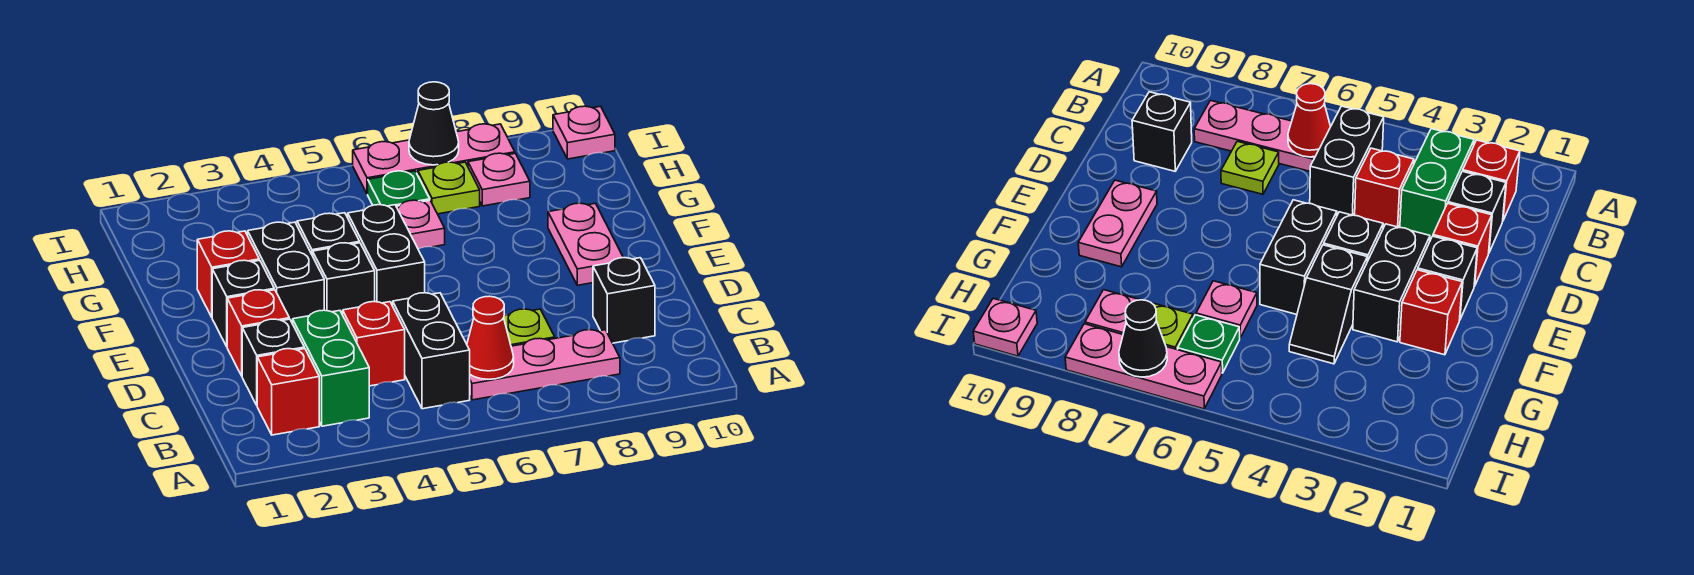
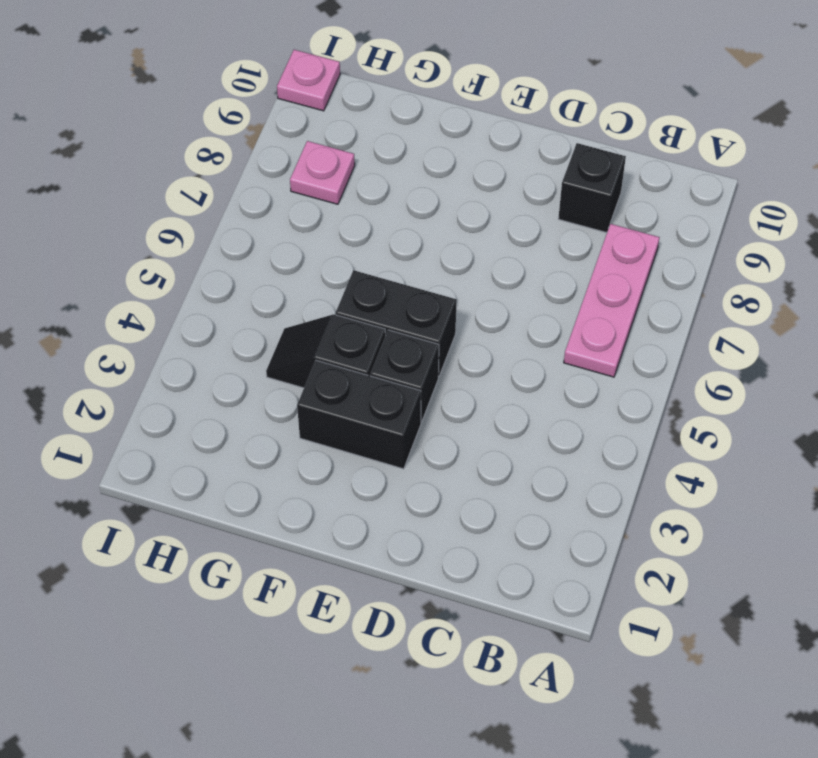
none -> red 1x1 brick [257,349,319,435]
none -> green 1x2 brick [293,310,369,426]
none -> black 1x2 brick [393,293,470,409]

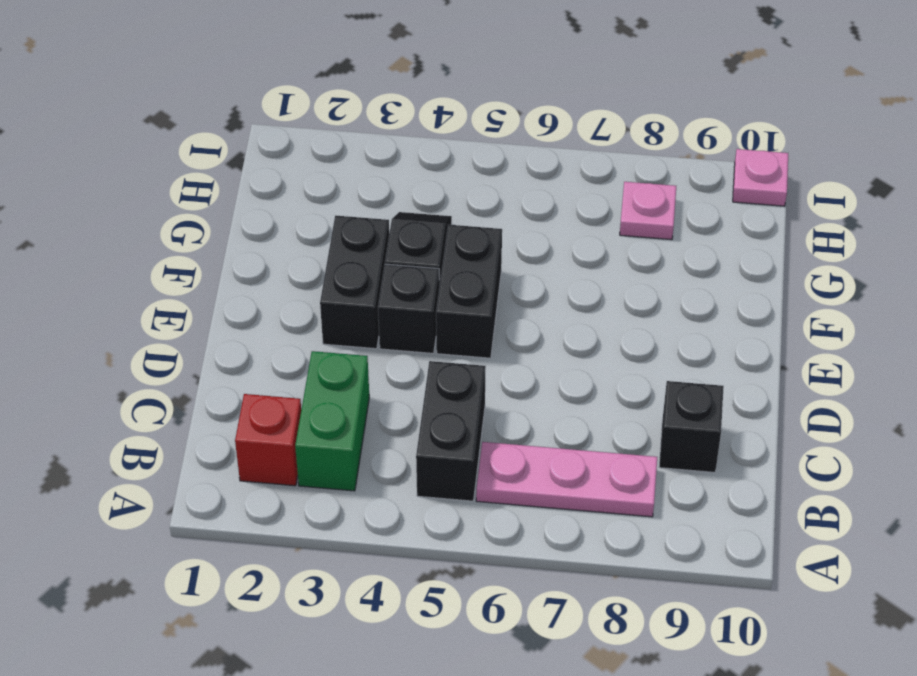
none -> black 1x1 brick [242,319,304,405]
none -> red 1x1 brick [343,302,405,386]
none -> lime 1x1 plate [504,309,555,346]

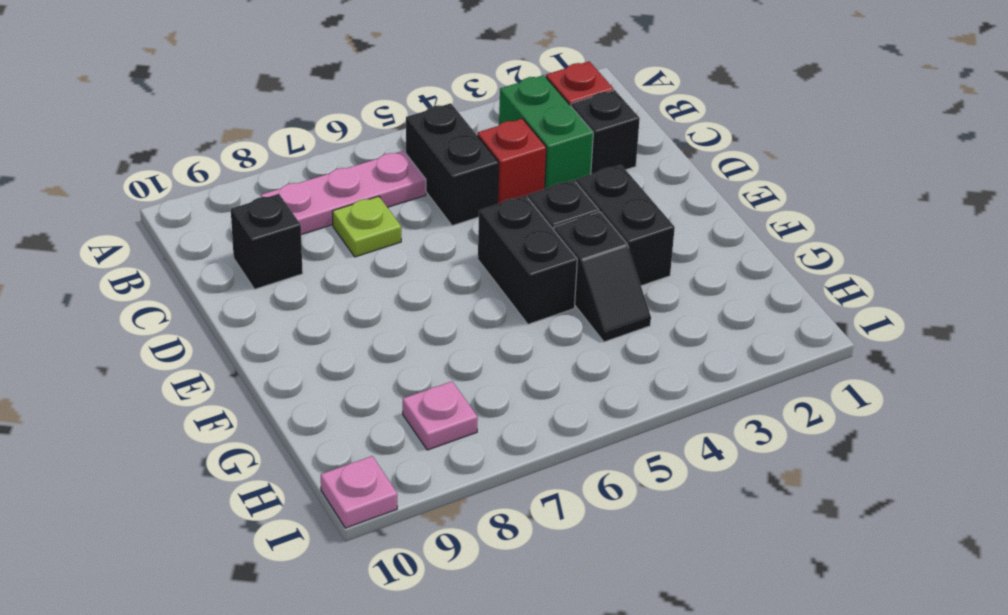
none -> red 1x1 brick [227,290,289,376]
none -> black 1x1 brick [212,260,274,346]
none -> pink 1x2 plate [548,203,623,285]

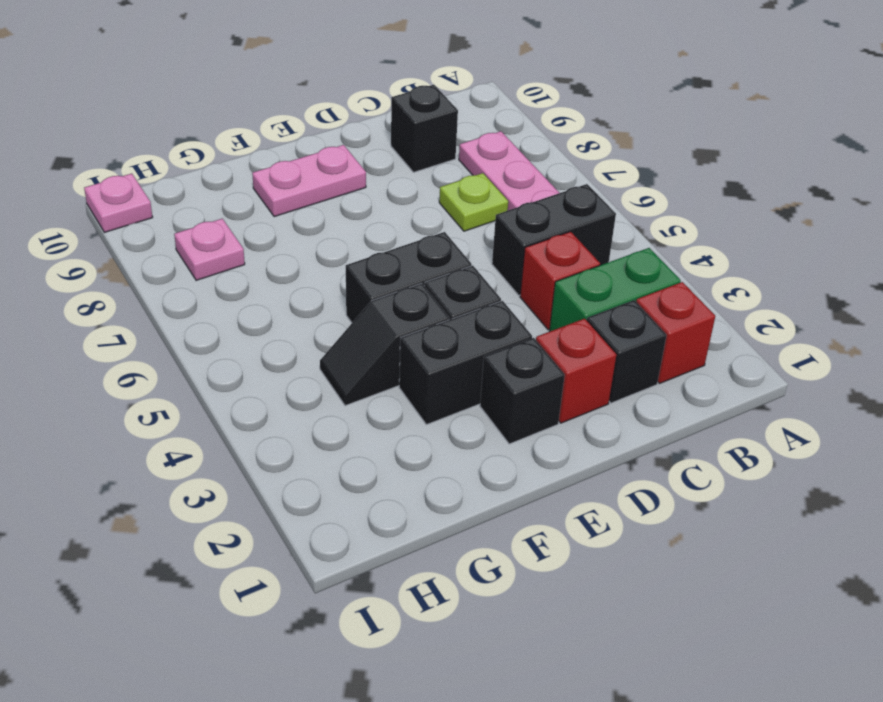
none -> red 1x1 brick [197,231,259,317]
none -> pink 1x1 plate [396,200,445,249]
none -> green 1x1 plate [368,171,430,206]

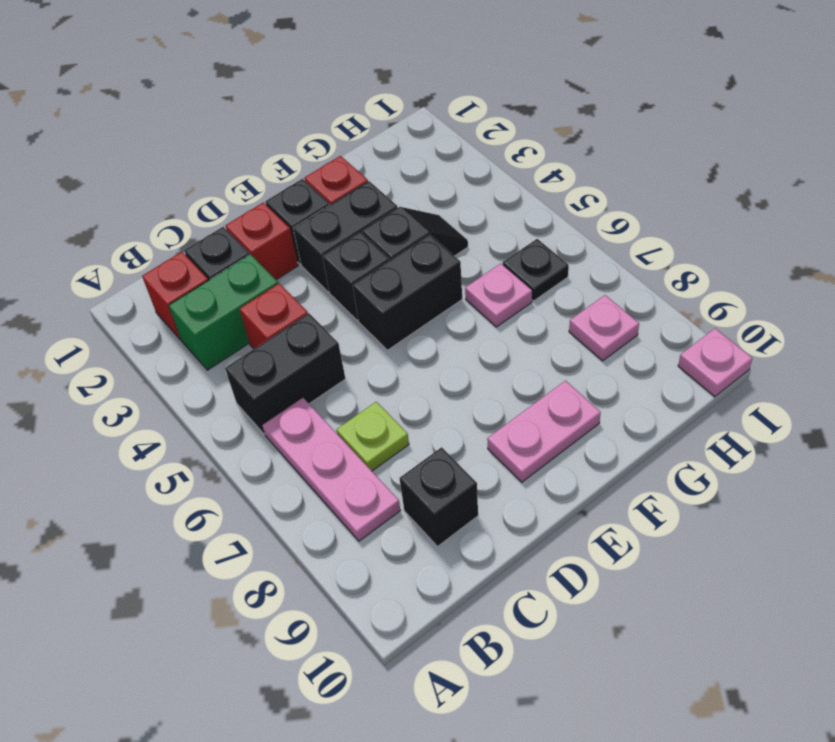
black 1x1 plate [503,239,569,301] -> green 1x1 plate [368,171,430,206]
none -> lime 1x1 plate [418,162,480,214]
none -> pink 1x3 plate [353,124,515,194]
none -> red 1x1 cone [467,296,514,379]

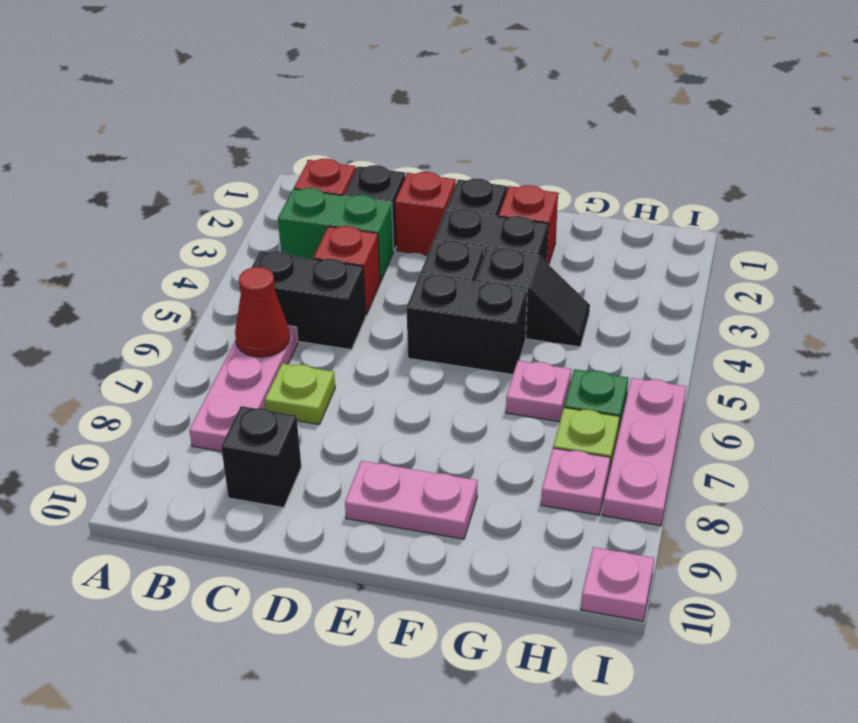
none -> black 1x1 cone [409,82,459,165]

